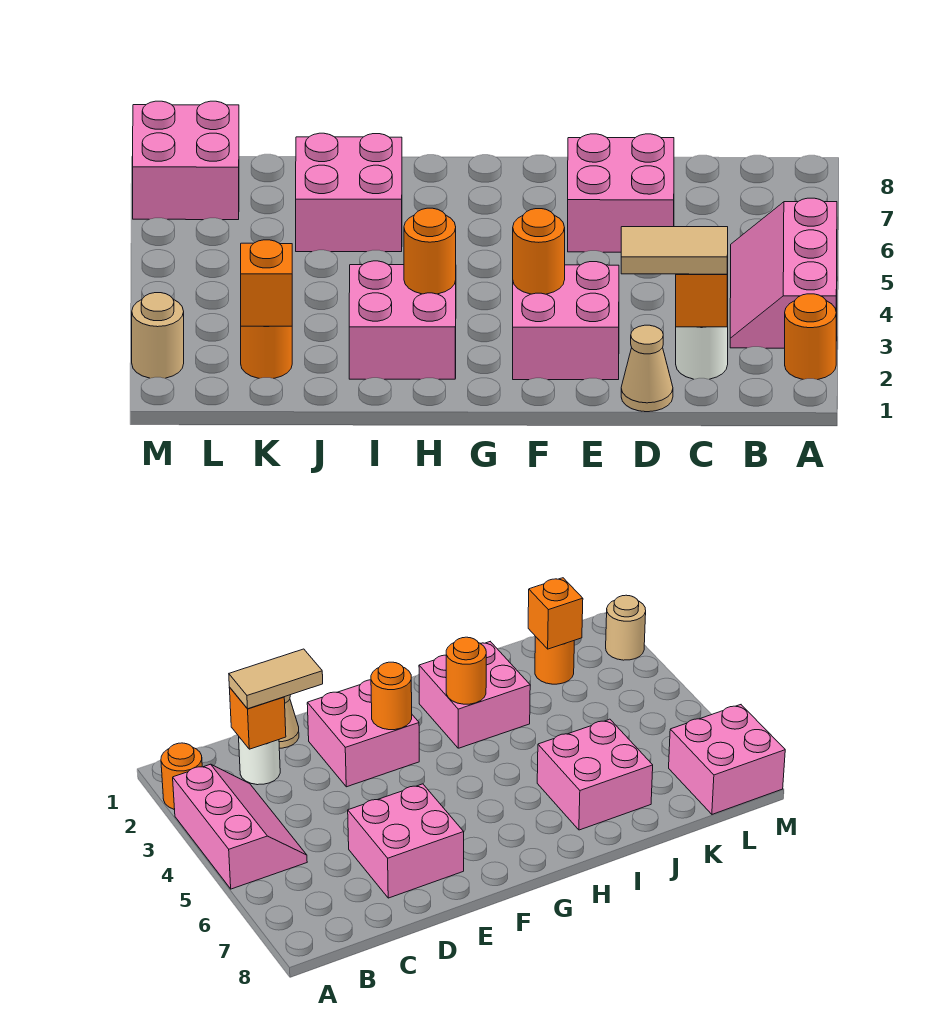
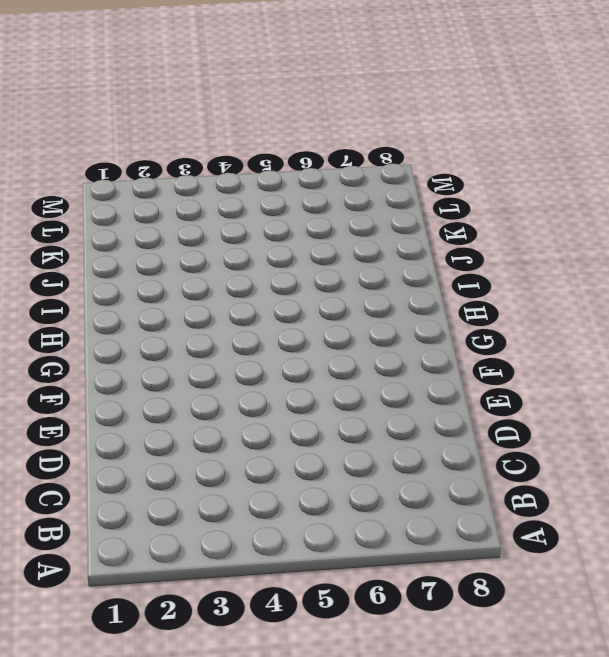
none -> orange 1x1 round brick [785,294,836,380]
none -> pink 2x3 slope [730,198,837,348]
none -> white 1x1 round brick [676,325,728,379]

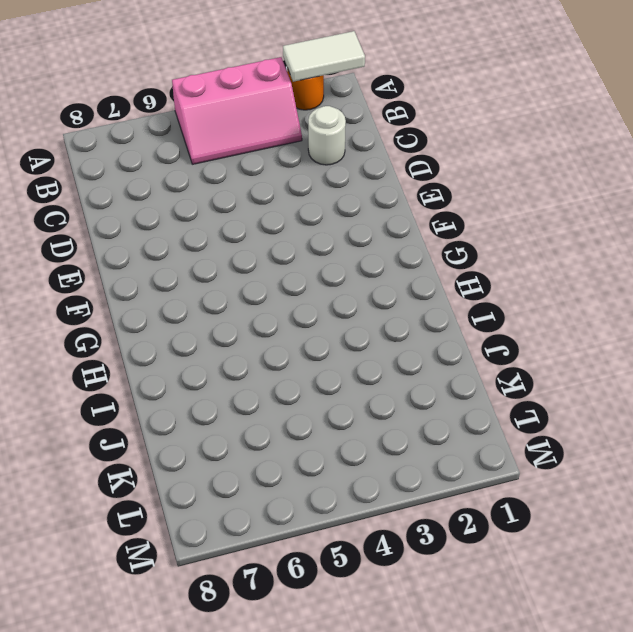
white 1x2 tile [283,31,365,82] -> none
none -> tan 1x1 cone [621,325,673,412]
none -> pink 2x2 brick [568,134,674,252]
none -> pink 2x2 brick [513,262,619,380]

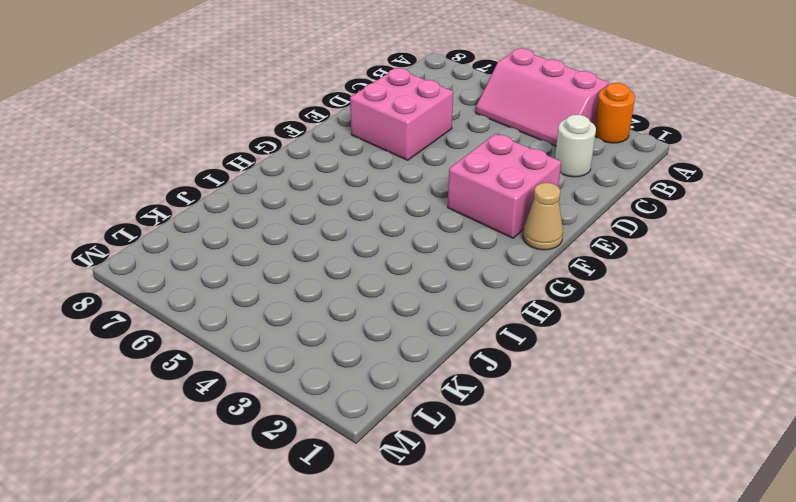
tan 1x1 cone [523,183,563,250] -> tan 1x1 cone moved to [621,325,673,412]
none -> pink 2x2 brick [349,261,456,379]
none -> pink 2x2 brick [296,133,402,252]
none -> orange 1x1 round brick [241,326,292,378]

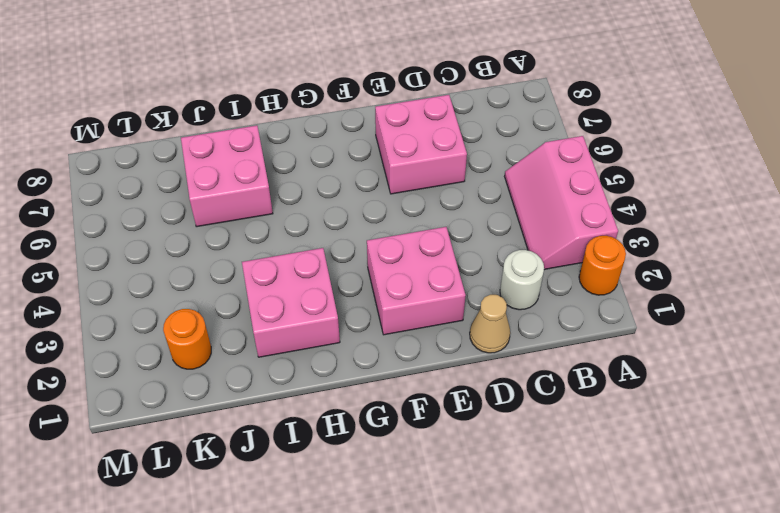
none -> pink 2x2 brick [133,101,239,220]
none -> tan 1x1 round brick [132,293,184,378]
none -> orange 1x1 brick [676,273,728,327]

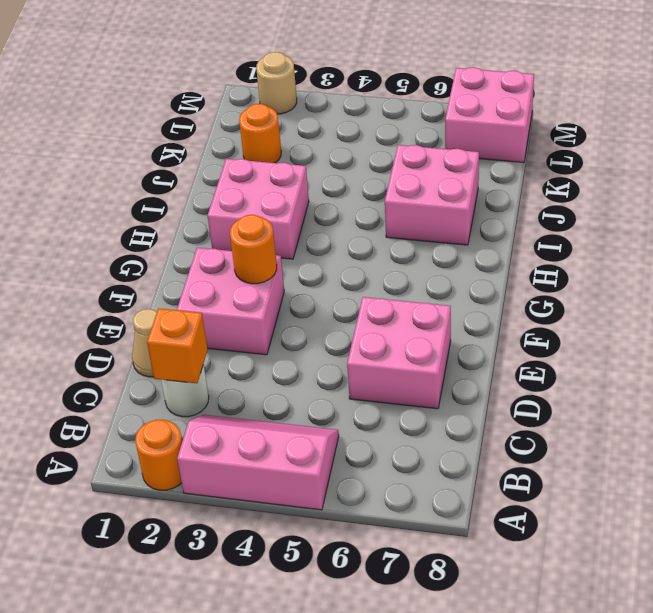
none -> orange 1x1 round brick [404,208,456,294]
none -> orange 1x1 brick [241,240,292,326]
none -> tan 1x2 tile [621,227,728,274]

